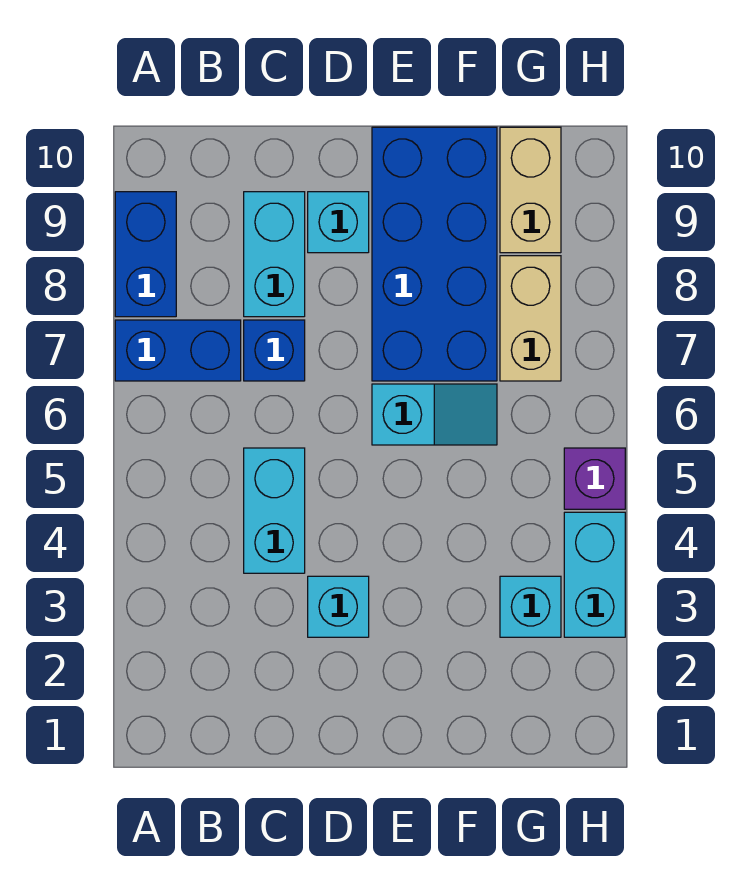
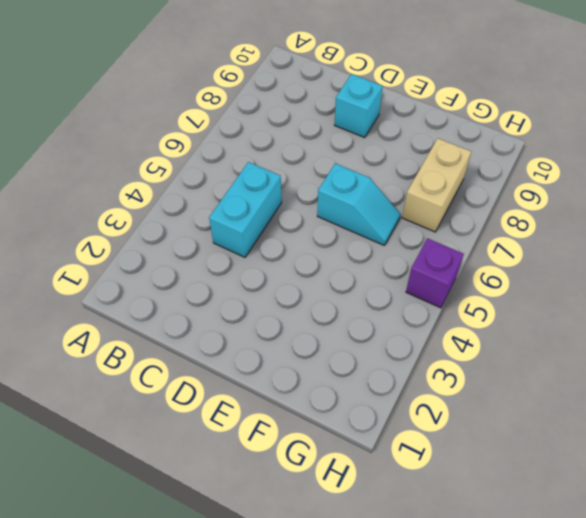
none -> blue 1x2 brick [115,320,241,381]
none -> blue 1x2 brick [115,192,176,317]
none -> blue 1x1 brick [244,320,305,381]

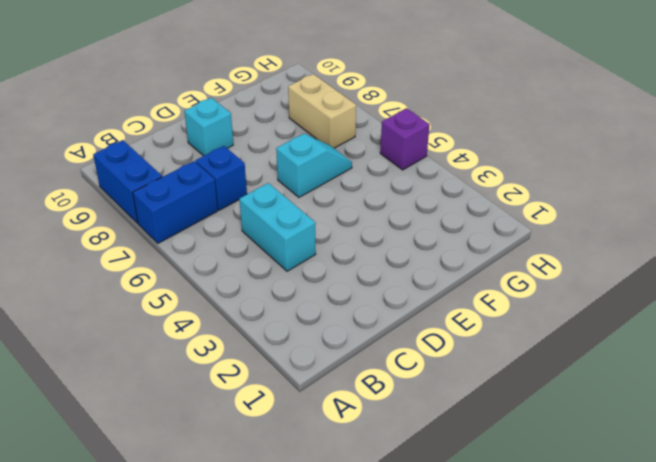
none -> cyan 1x2 brick [244,192,305,317]
none -> cyan 1x1 brick [308,576,369,637]
none -> blue 2x4 brick [372,127,497,381]

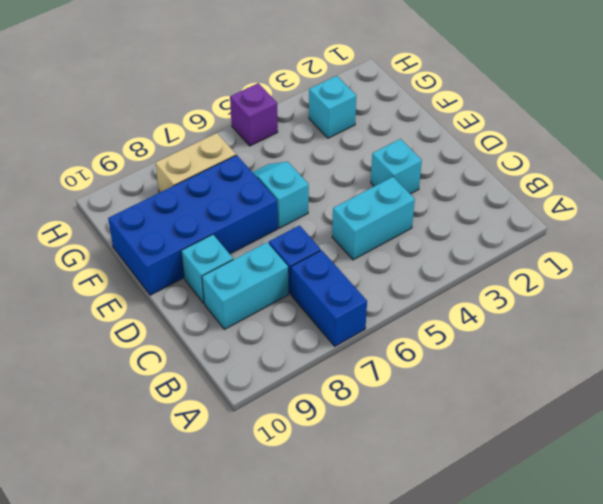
none -> blue 1x2 brick [115,192,176,317]
none -> tan 1x2 brick [500,127,561,253]
none -> cyan 1x2 brick [564,512,625,637]

